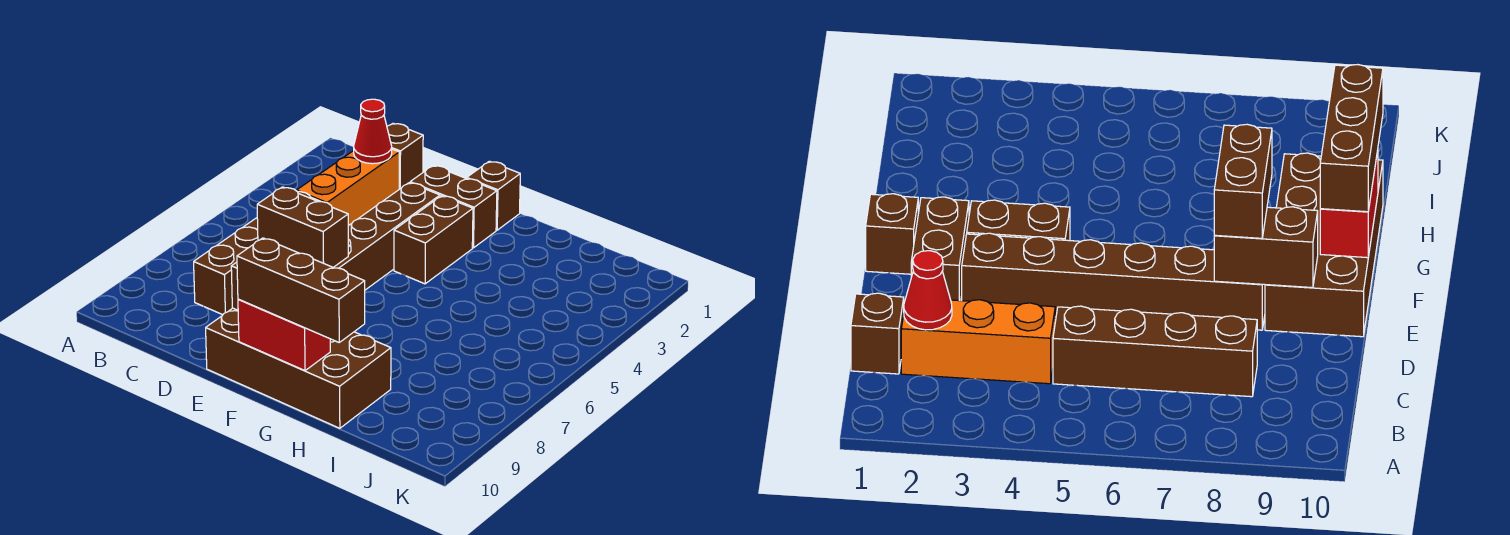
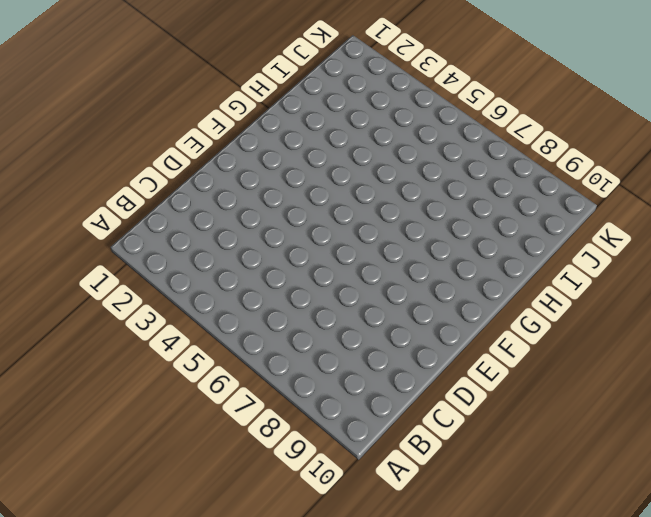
none -> brown 1x1 brick [387,123,423,189]
none -> orange 1x3 brick [297,149,399,226]
none -> brown 1x4 brick [194,192,321,315]

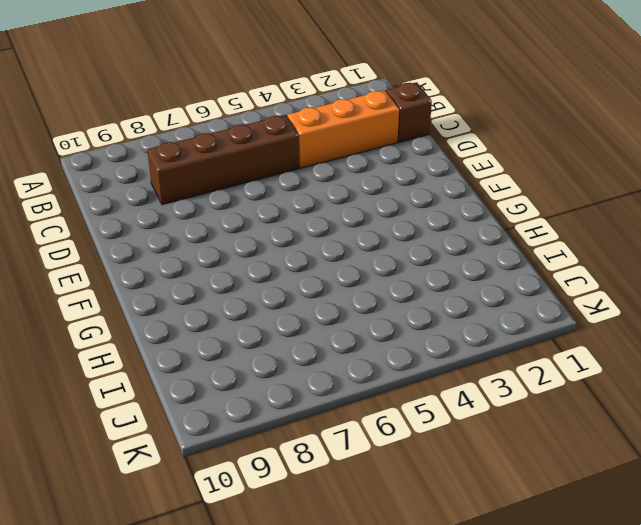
none -> brown 1x2 brick [410,165,497,248]
none -> brown 1x6 brick [334,183,440,290]
none -> brown 2x4 brick [206,308,391,428]

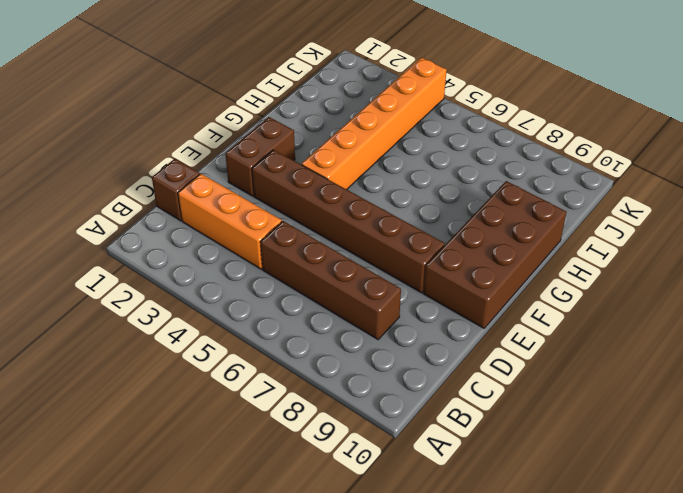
orange 1x6 brick [301,58,446,190] -> brown 1x2 brick [394,196,473,284]
none -> brown 1x1 brick [467,161,520,230]
none -> red 1x1 cone [354,99,392,164]
none -> brown 1x2 brick [1214,207,1318,288]

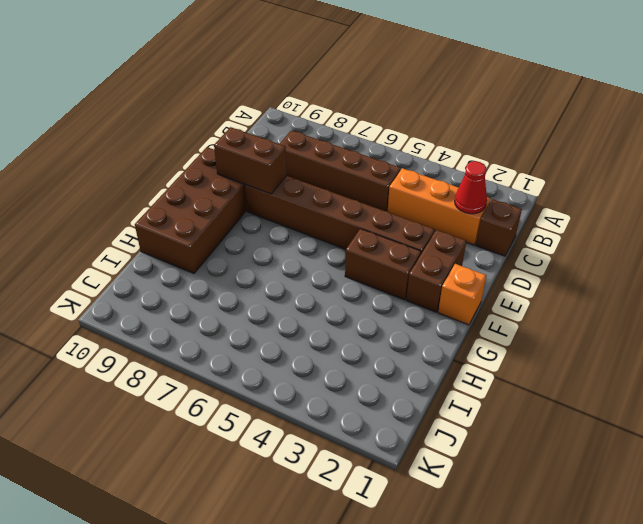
orange 1x1 brick [438,264,487,325] -> brown 1x1 brick [467,161,520,230]
none -> red 1x2 brick [238,299,330,371]
none -> brown 1x2 brick [257,187,348,267]
none -> brown 1x3 brick [237,238,365,342]

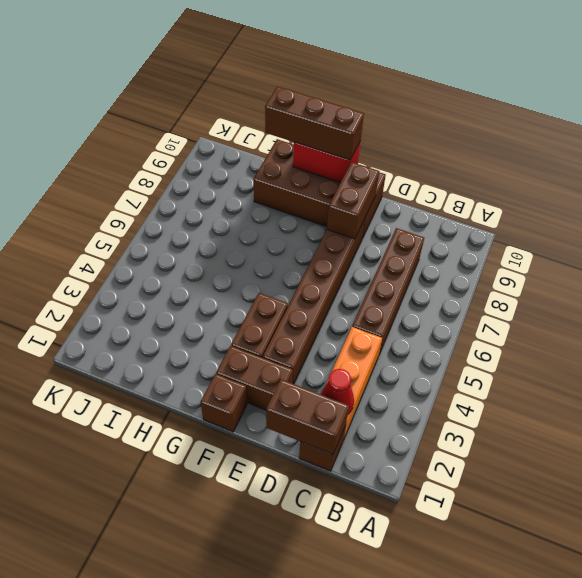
brown 1x2 brick [266,379,349,454] -> brown 1x2 brick moved to [257,187,348,267]

